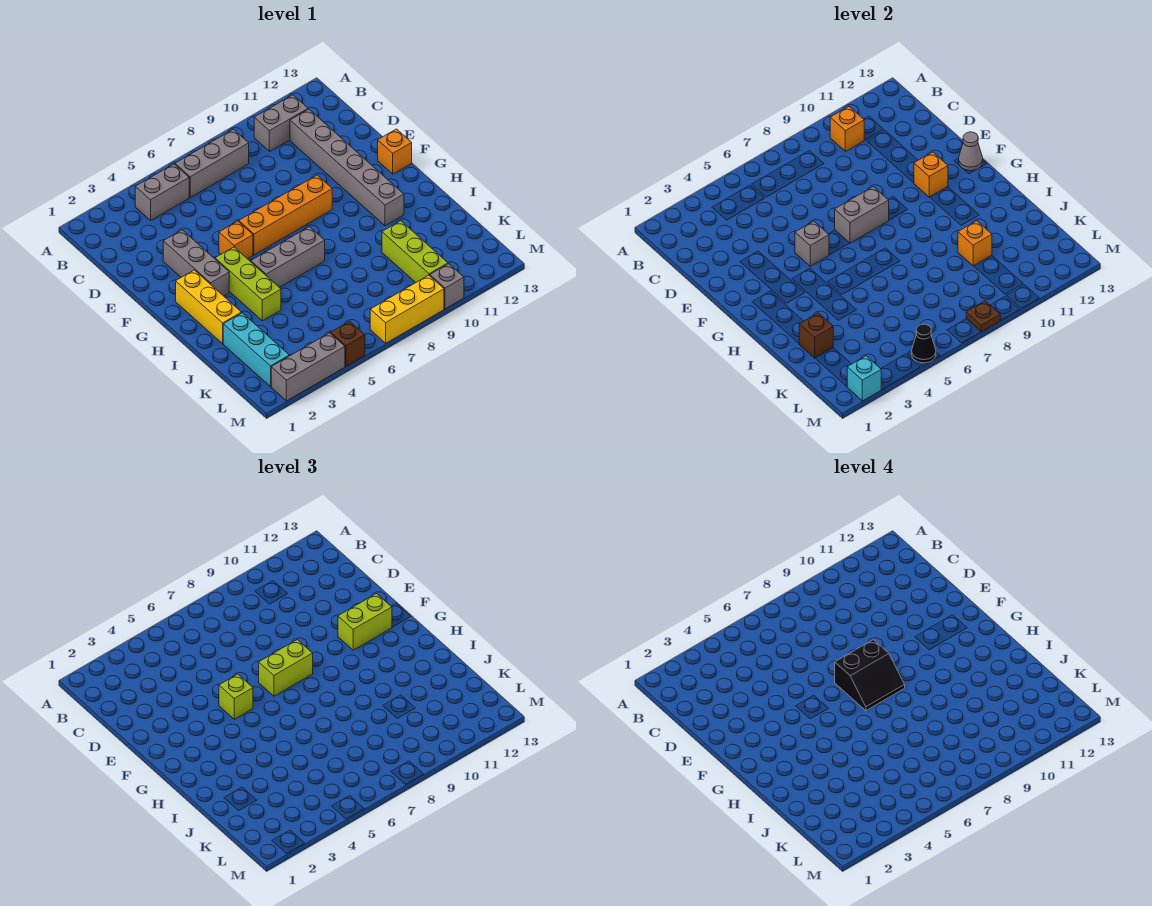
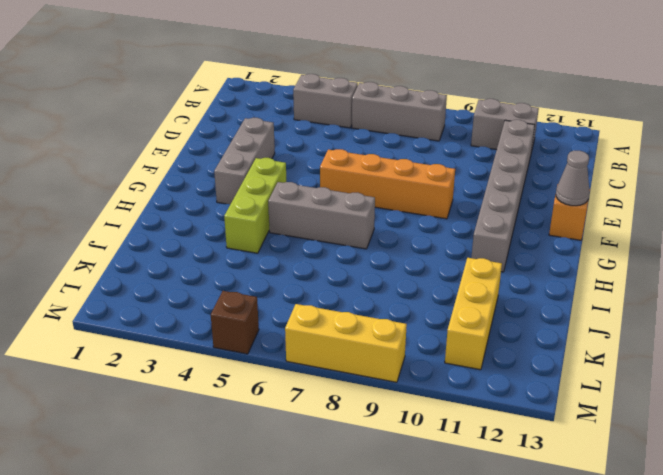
yellow 1x3 brick [445,258,502,370] -> yellow 1x3 brick moved to [176,270,242,344]
none -> orange 1x1 brick [219,221,253,259]
none -> cyan 1x3 brick [223,313,289,387]
none -> lime 1x3 brick [382,221,448,283]
none -> grey 1x3 brick [271,333,345,401]

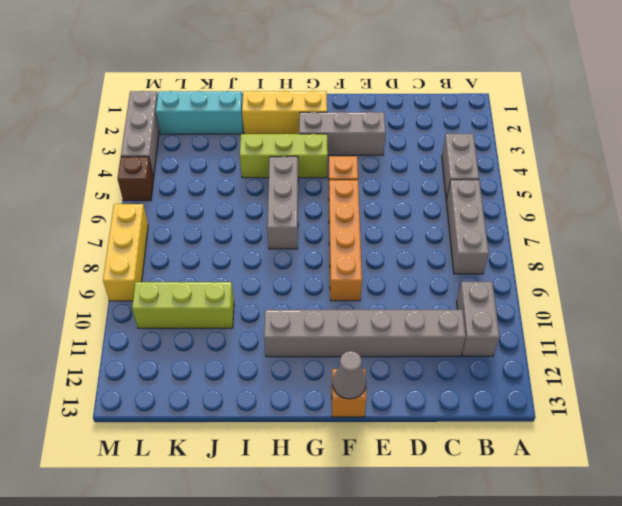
none -> grey 1x1 brick [430,264,464,309]
none -> orange 1x1 brick [830,107,864,152]
none -> grey 1x1 brick [795,221,829,266]
none -> grey 1x2 brick [835,187,889,243]

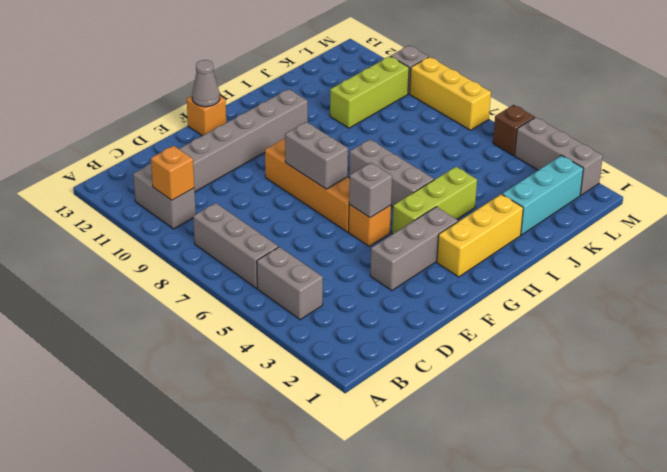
none -> orange 1x1 brick [914,152,948,197]
none -> brown 1x1 brick [799,313,833,358]
none -> orange 1x1 brick [958,221,992,266]
none -> cyan 1x1 brick [847,356,881,401]

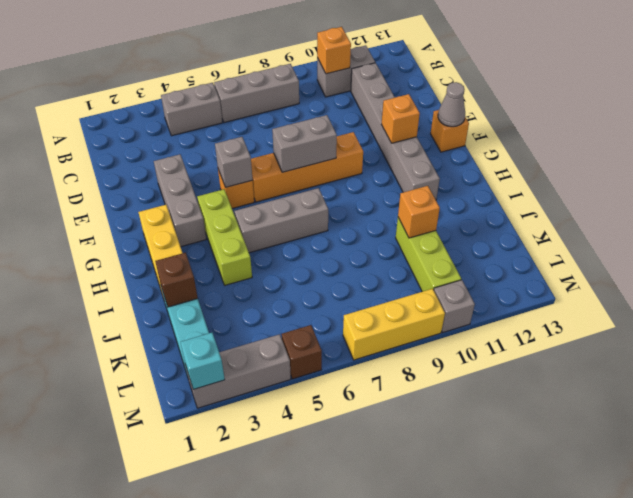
none -> black 1x1 cone [912,324,936,363]
none -> brown 1x1 plate [966,301,1000,332]
none -> lime 1x1 brick [219,674,253,719]
none -> lime 1x2 brick [259,640,313,696]

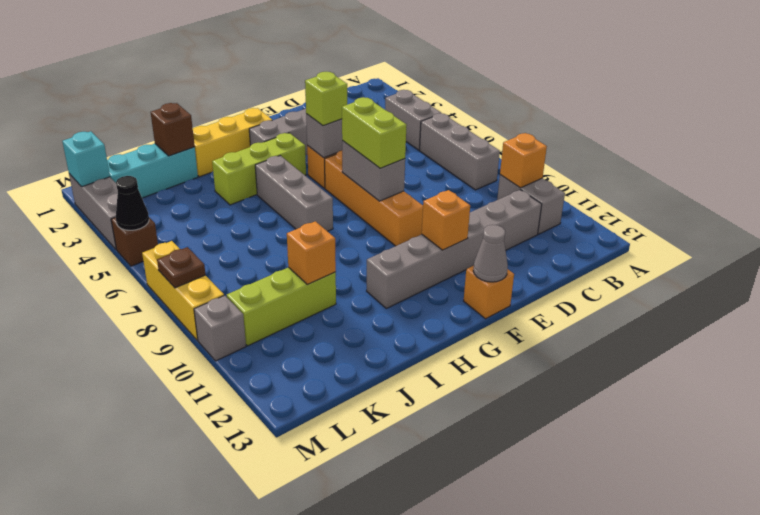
none -> lime 1x2 brick [338,594,392,650]
none -> black 2x2 slope [835,640,905,711]

